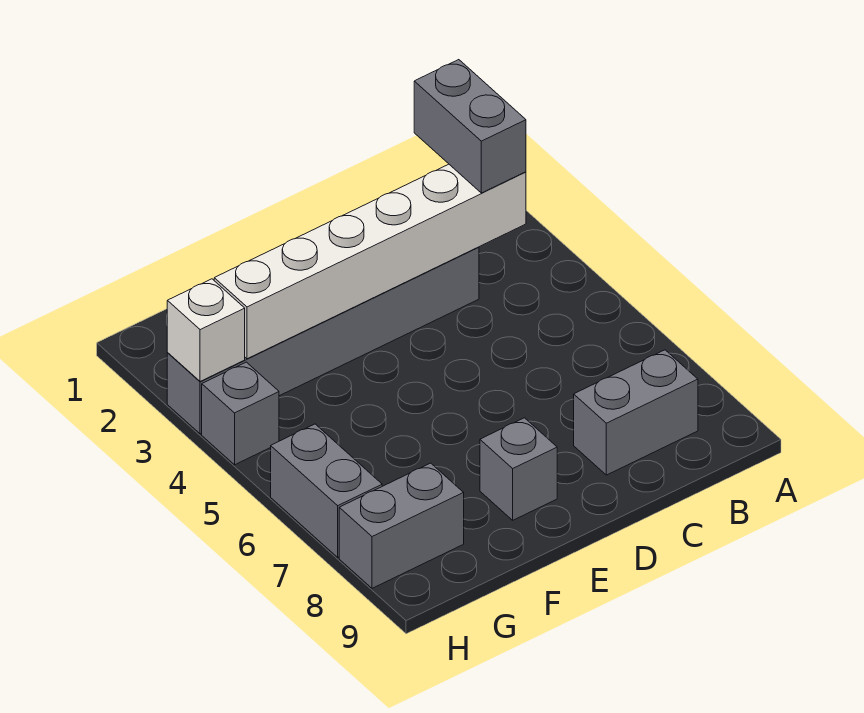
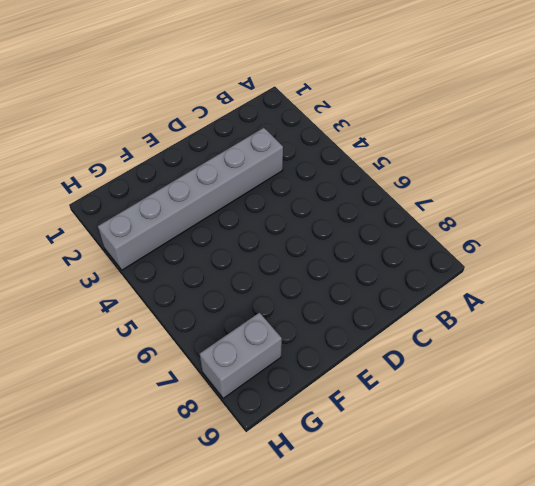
none -> grey 1x2 brick [574,350,698,475]
none -> grey 1x1 brick [480,418,557,520]

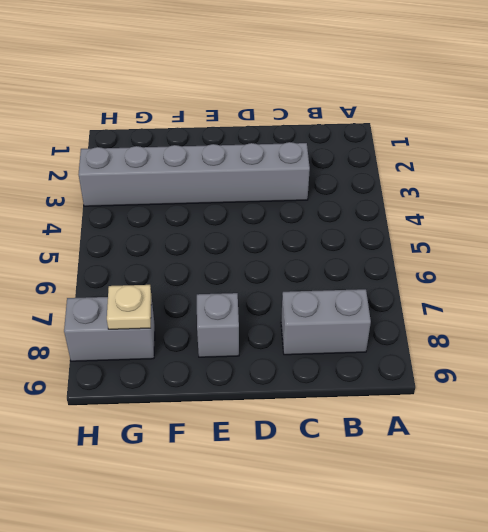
tan 1x1 plate [107,285,151,329] -> none
none -> grey 1x1 brick [202,362,279,465]
none -> grey 1x2 brick [271,424,382,557]

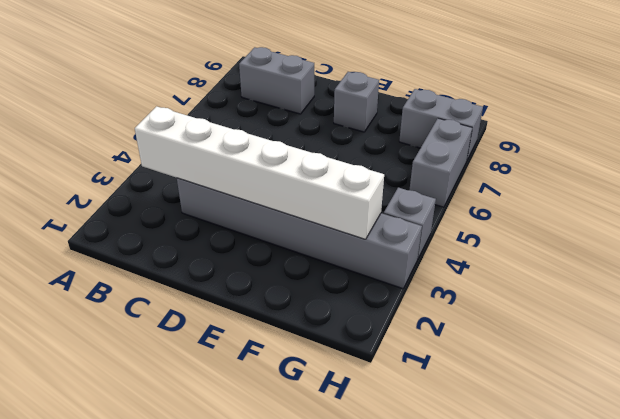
none -> white 1x1 brick [167,279,245,381]
none -> grey 1x2 brick [414,60,526,193]

